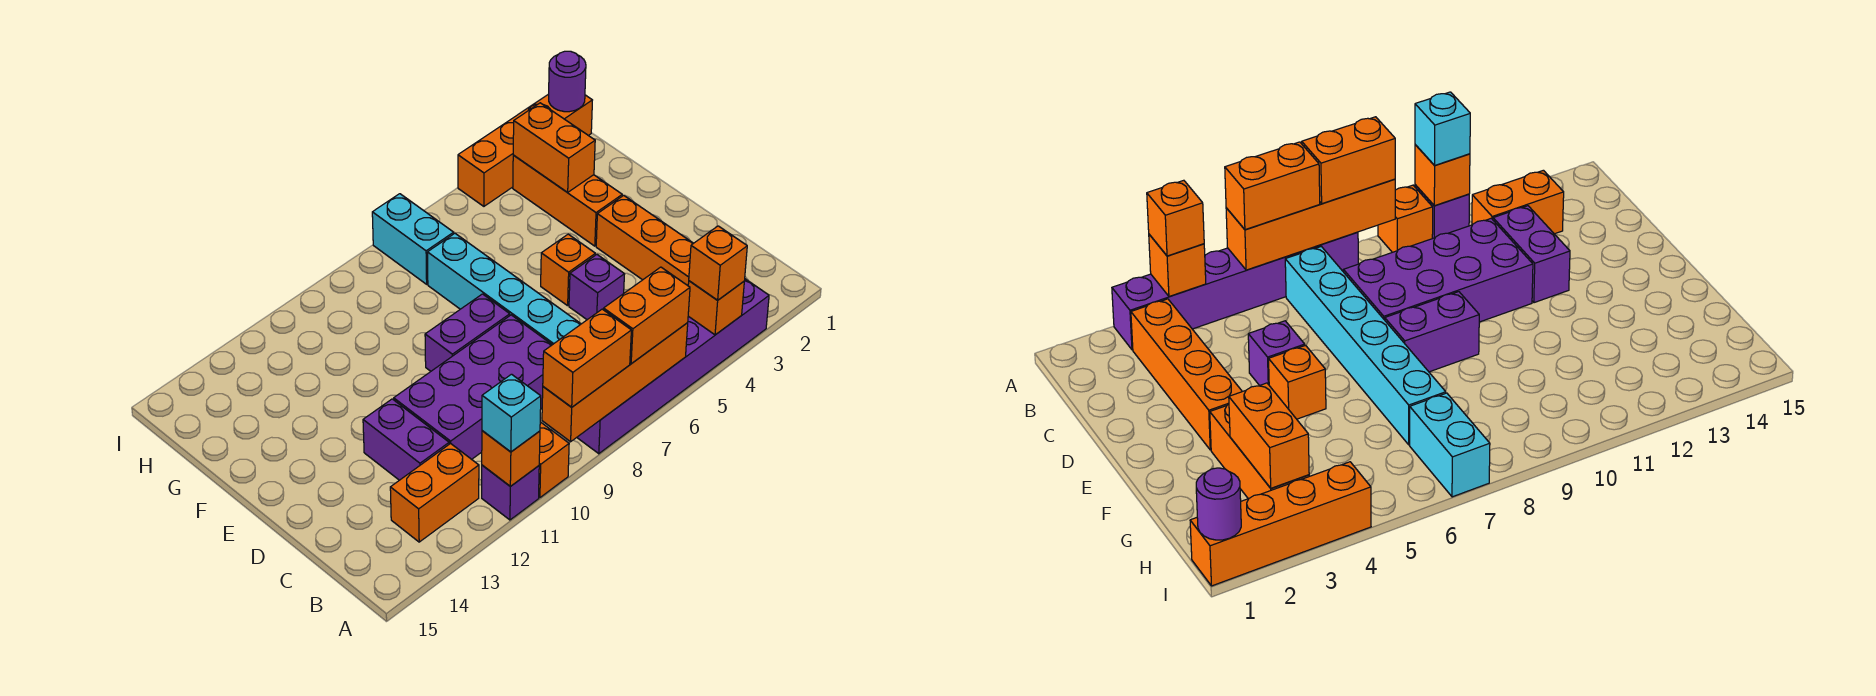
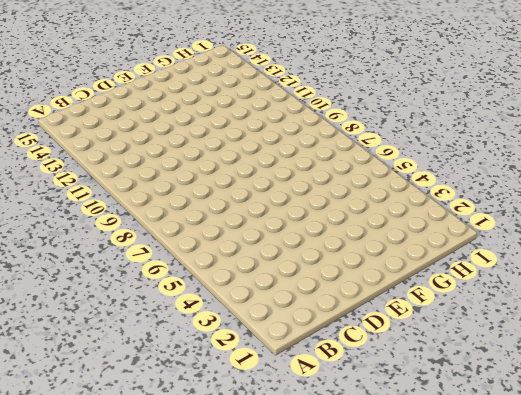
none -> purple 1x6 brick [577,279,769,454]
none -> orange 1x1 brick [539,422,569,498]
none -> purple 1x1 brick [482,465,539,520]

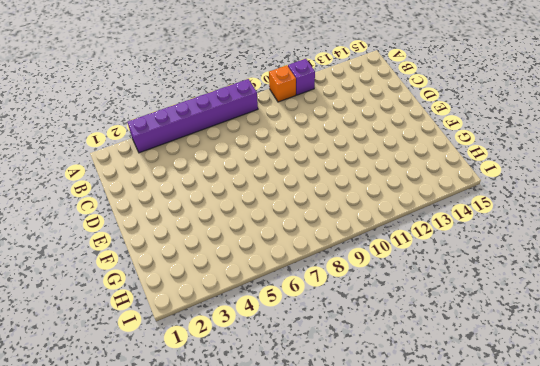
none -> orange 1x4 brick [596,195,693,286]
none -> cyan 1x6 brick [427,233,581,345]
none -> orange 1x2 brick [390,443,479,542]

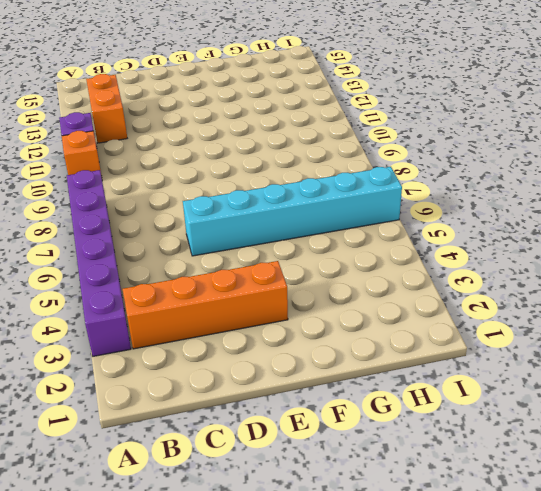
cyan 1x6 brick [183,167,402,256] -> cyan 1x6 brick moved to [427,233,581,345]
none -> purple 2x4 brick [394,315,552,459]
none -> purple 1x2 brick [363,399,449,480]
none -> purple 1x1 brick [569,255,625,320]

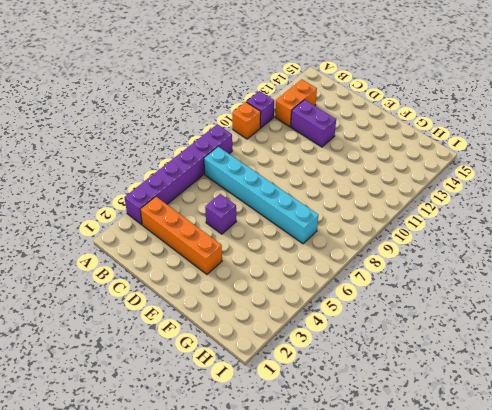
none -> purple 2x4 brick [394,315,552,459]
none -> orange 1x1 brick [541,234,595,306]
none -> purple 1x2 brick [425,294,510,371]

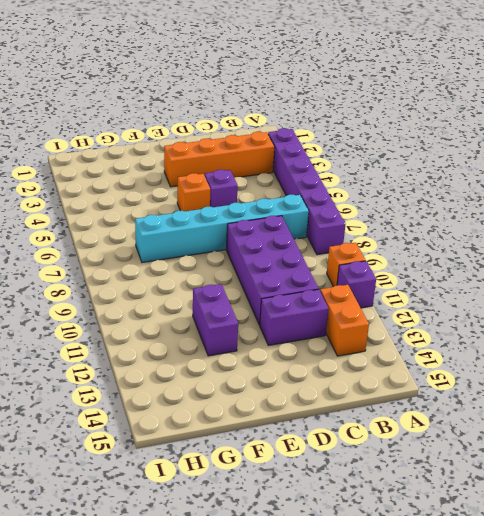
purple 1x2 brick [193,284,238,356] -> purple 1x2 brick moved to [425,294,510,371]
none -> orange 1x3 brick [513,155,622,246]
none -> cyan 1x2 brick [372,194,454,284]
none -> orange 1x4 brick [458,94,592,206]

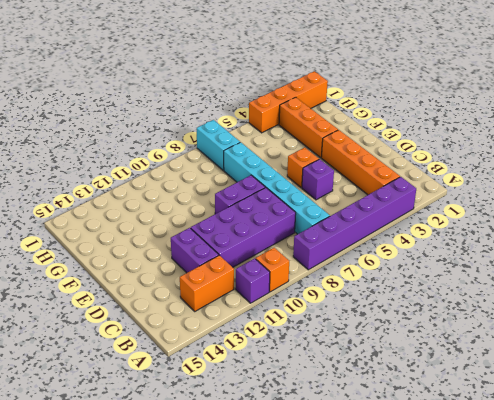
none -> orange 1x1 brick [688,281,744,335]
none -> orange 1x4 brick [542,323,688,442]
none -> orange 1x1 brick [482,431,540,486]

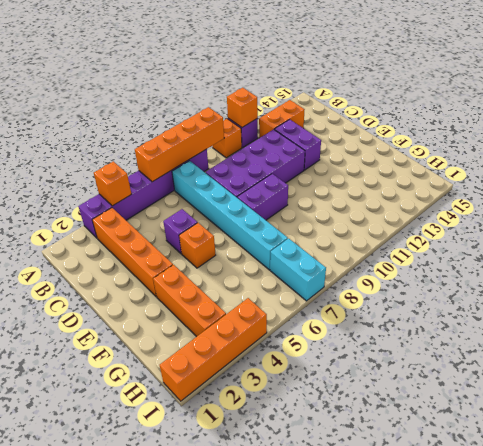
none -> orange 1x2 brick [513,103,595,193]
none -> purple 1x1 round brick [549,51,586,112]
none -> orange 1x1 brick [689,226,747,300]

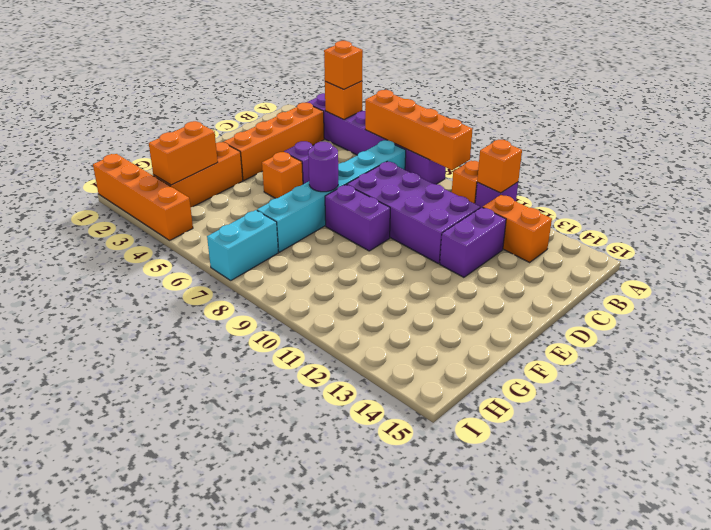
purple 1x1 round brick [308,142,338,192] -> purple 1x1 round brick moved to [549,51,586,112]
none -> orange 1x2 brick [604,267,690,364]
none -> orange 1x2 brick [543,309,631,407]
none -> cyan 1x1 brick [482,374,541,452]

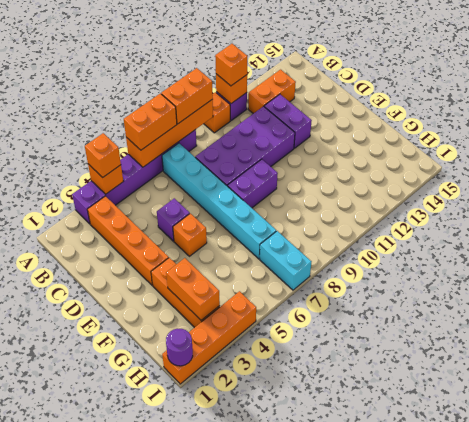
orange 1x1 brick [215,44,248,86] -> cyan 1x1 brick [482,374,541,452]

